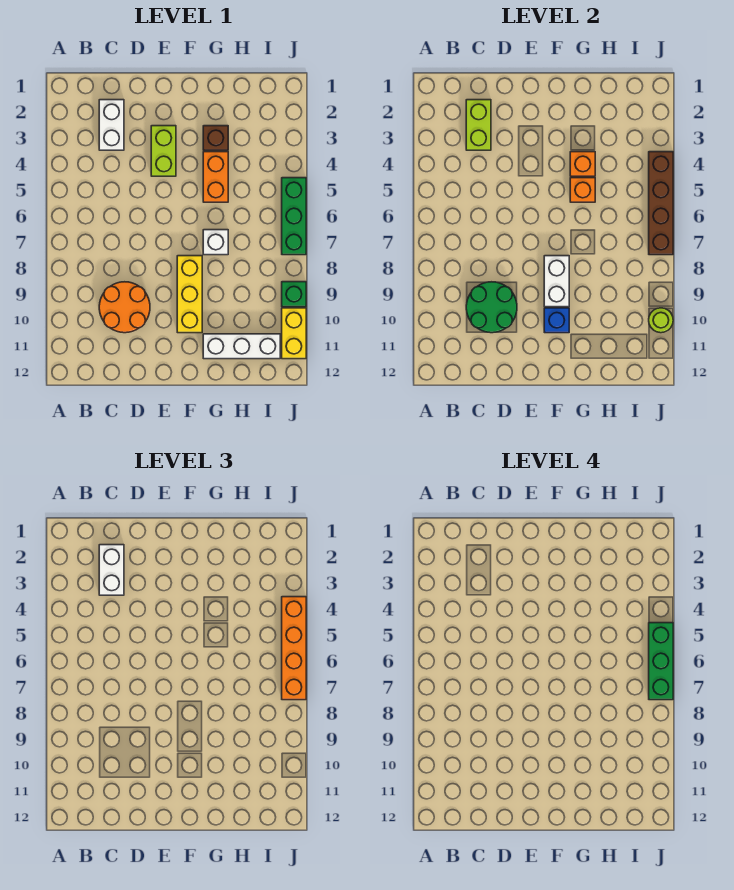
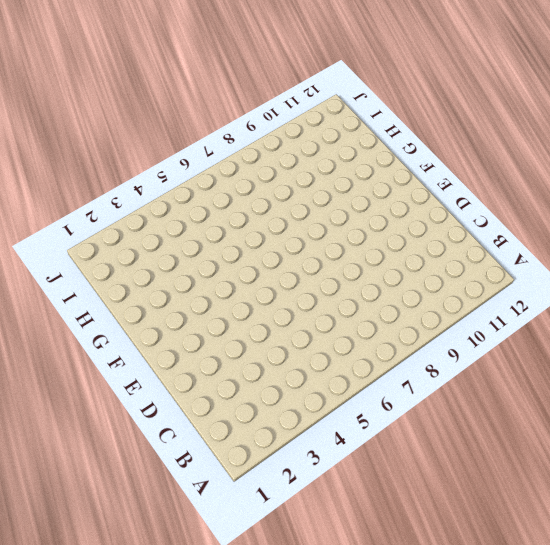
none -> white 1x2 brick [99,100,124,150]
none -> orange 2x2 round brick [99,282,150,333]
none -> lime 1x2 brick [151,126,176,176]

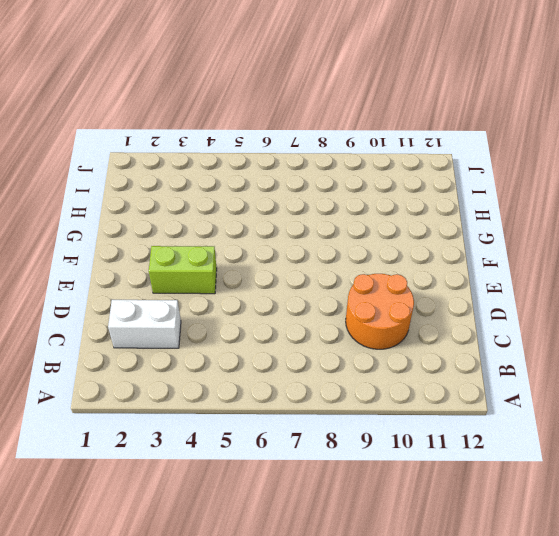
none -> yellow 1x3 brick [177,256,202,333]
none -> brown 1x1 brick [203,126,228,150]
none -> orange 1x2 brick [203,152,228,202]

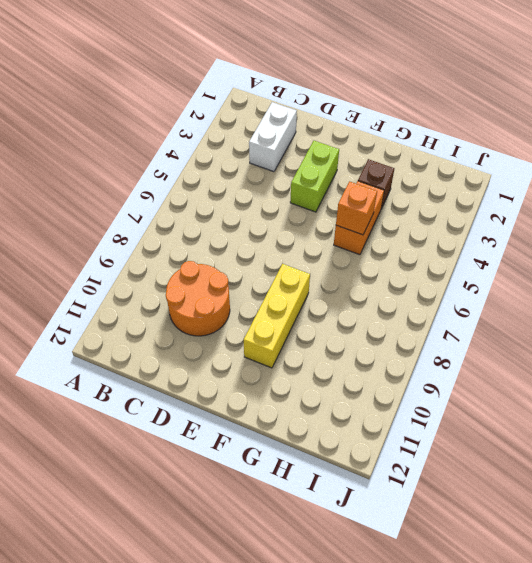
none -> white 1x1 brick [203,230,228,255]
none -> white 1x3 brick [203,334,280,359]
none -> green 1x3 brick [282,178,306,255]

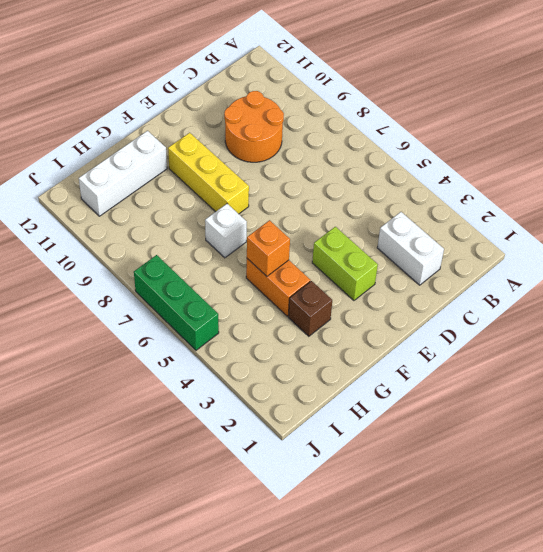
none -> green 1x1 brick [282,282,306,307]
none -> yellow 1x2 brick [282,308,306,359]
none -> lime 1x2 brick [466,100,491,150]

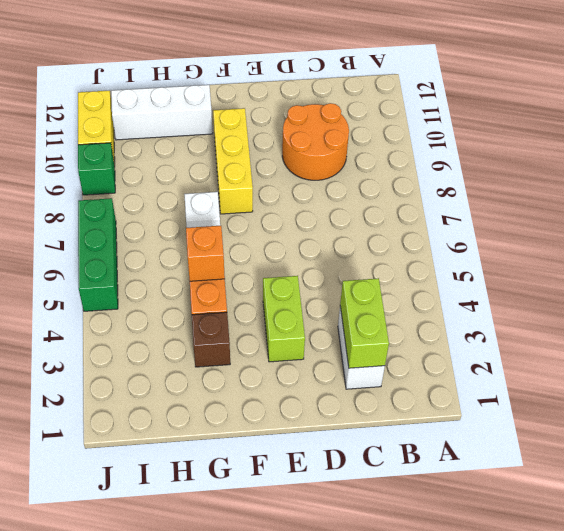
none -> green 2x2 round brick [466,282,517,333]
none -> white 1x2 brick [544,256,569,307]
none -> blue 1x1 brick [544,308,569,333]

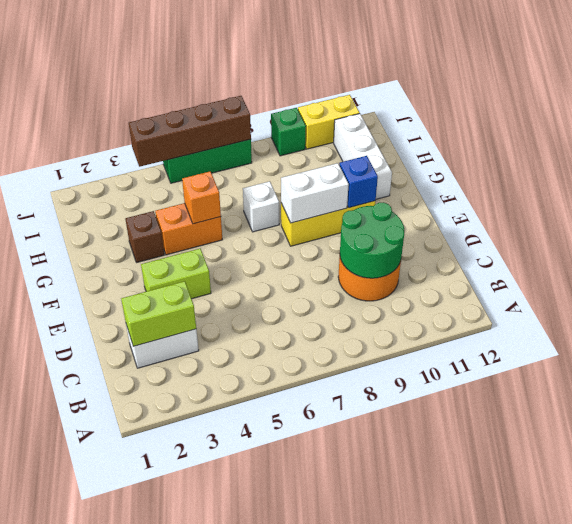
none -> orange 1x1 brick [570,152,595,176]
none -> lime 1x1 round brick [649,308,673,333]
none -> white 1x2 brick [99,545,124,595]

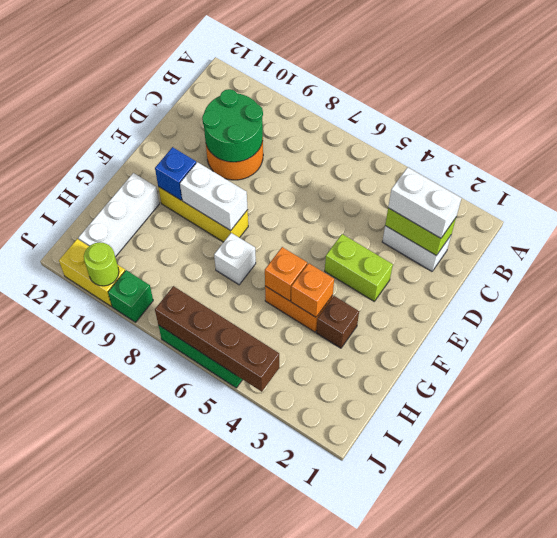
none -> orange 1x4 brick [282,597,306,700]
none -> green 1x3 brick [649,623,673,700]

